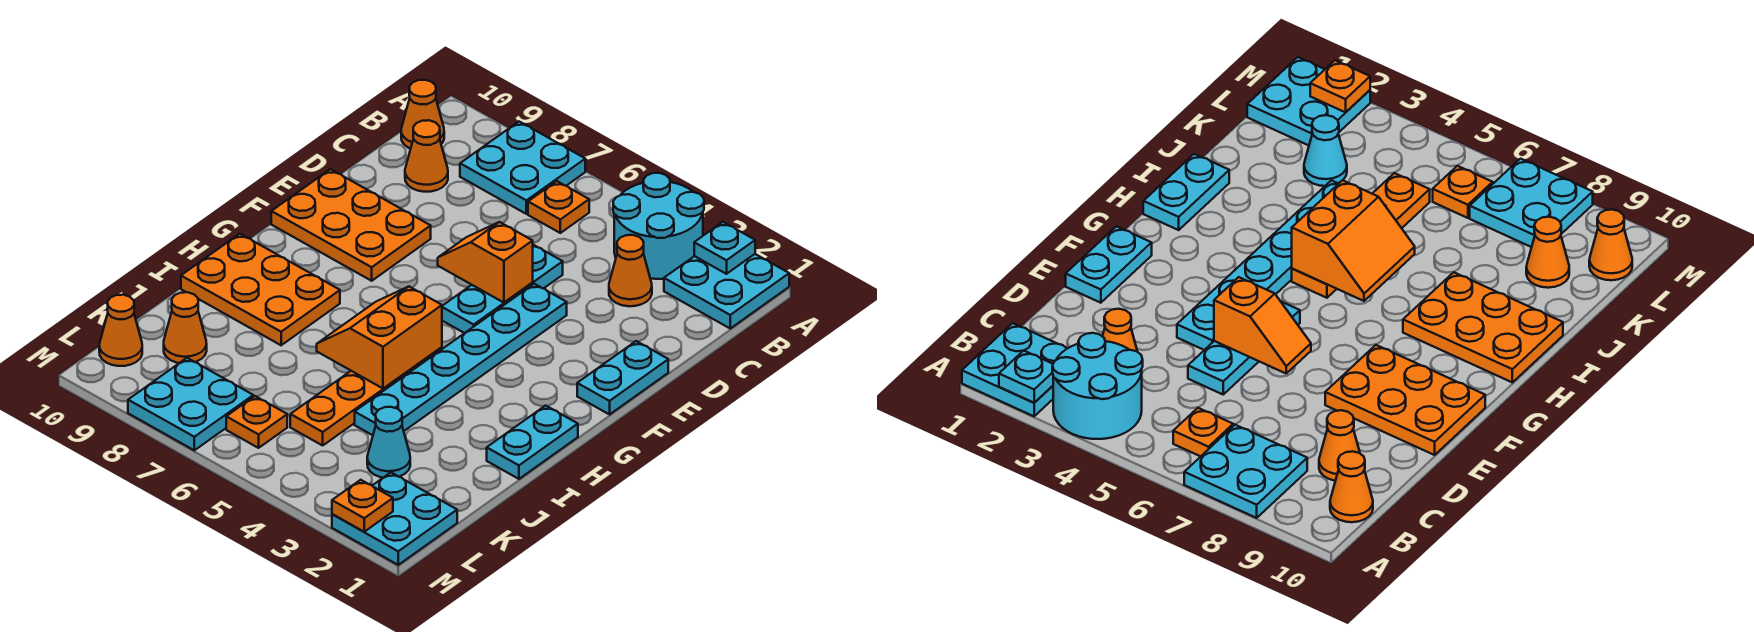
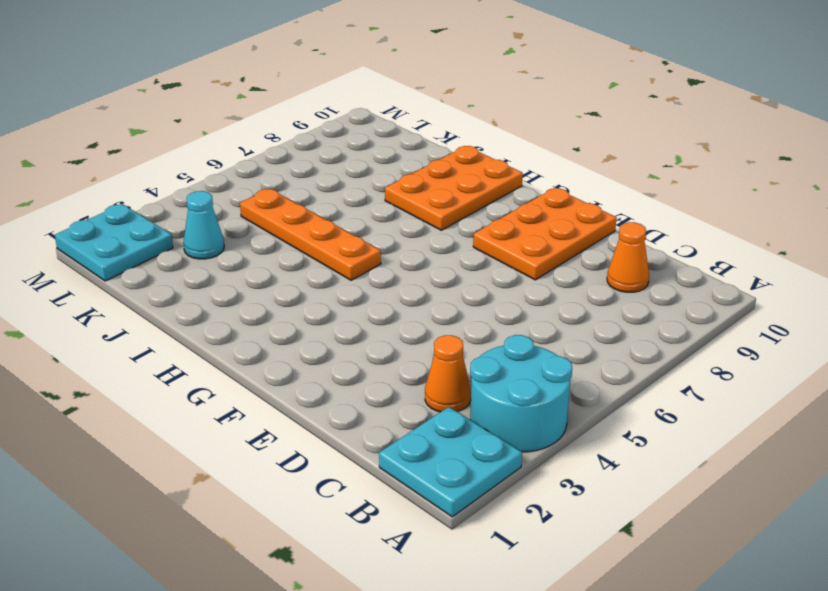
none -> cyan 2x2 plate [460,122,585,214]
none -> orange 1x1 plate [528,181,589,233]
none -> orange 1x1 cone [401,80,444,149]

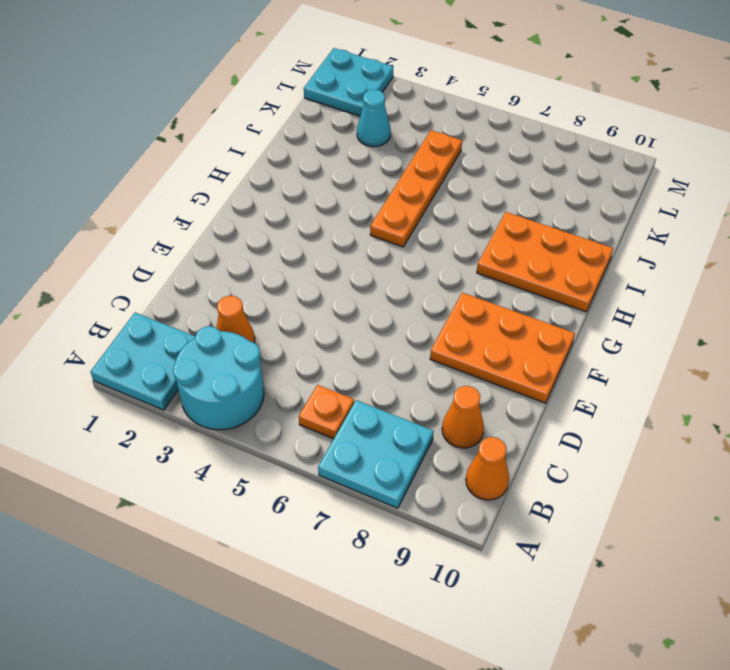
none -> cyan 1x3 plate [442,245,563,333]
none -> cyan 1x2 plate [577,341,668,414]
none -> cyan 1x6 plate [355,284,567,435]

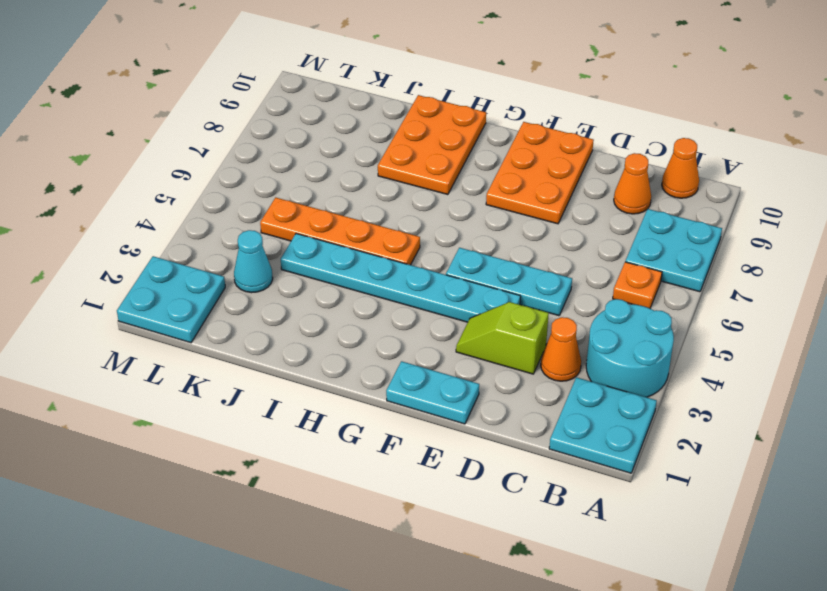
lime 1x2 slope [456,302,549,374] -> none
none -> cyan 1x2 plate [487,406,578,479]
none -> orange 1x1 cone [164,292,207,363]
none -> orange 1x1 plate [226,396,287,448]

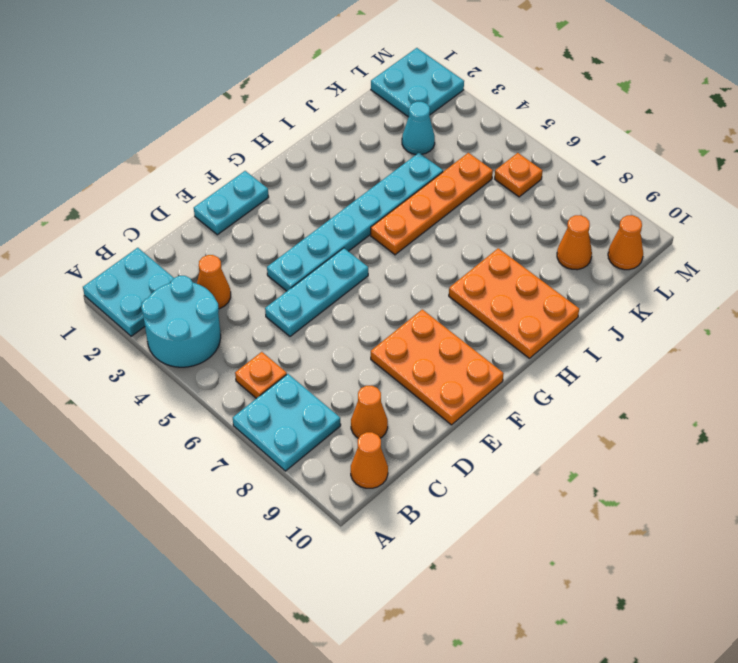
none -> cyan 1x2 plate [487,406,578,479]
none -> cyan 2x2 plate [128,358,253,450]
none -> cyan 1x1 plate [694,222,755,274]

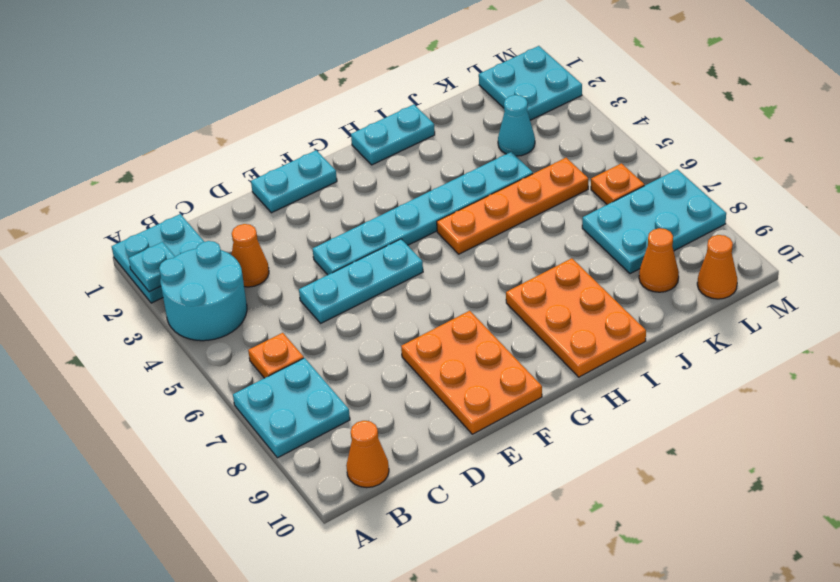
cyan 2x3 plate [582,169,726,274] -> cyan 2x2 plate [128,358,253,450]
none -> orange 1x1 cone [405,120,448,192]
none -> orange 1x2 slope [438,222,533,303]
none -> orange 2x2 slope [317,287,442,388]

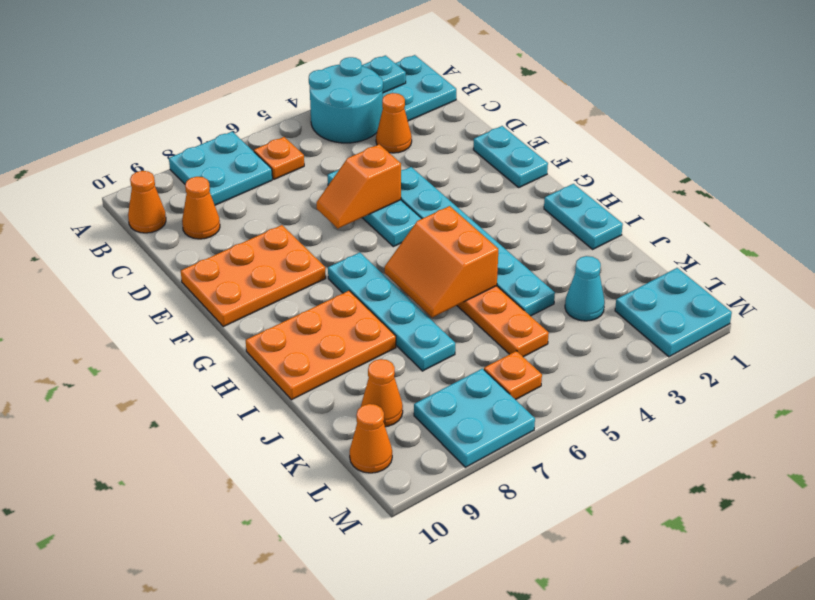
cyan 1x4 plate [328,252,455,371] -> none
none -> orange 1x1 plate [332,480,393,532]

